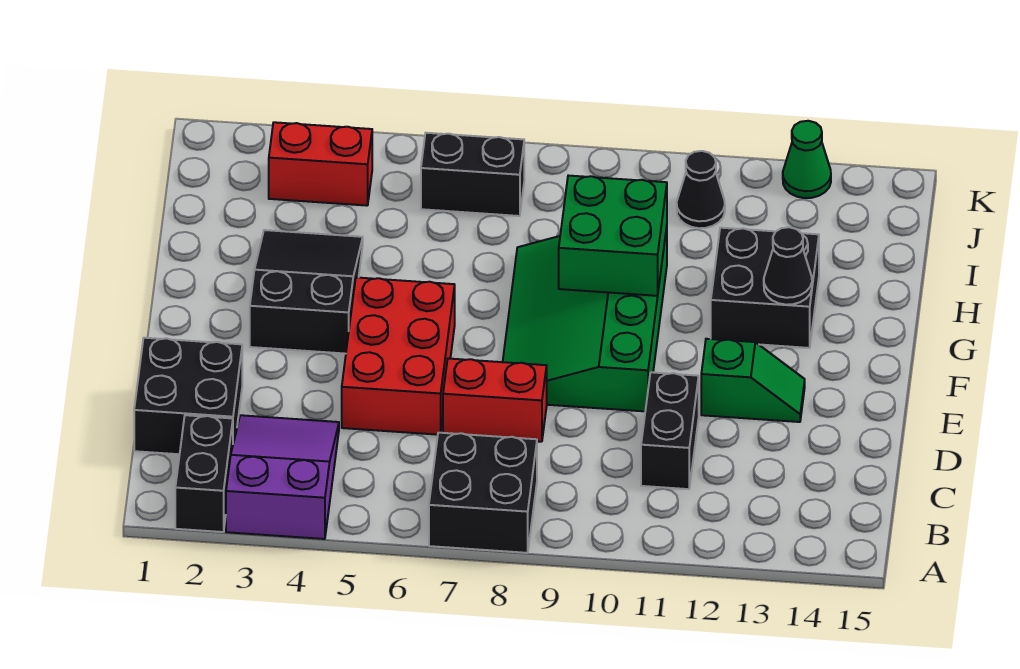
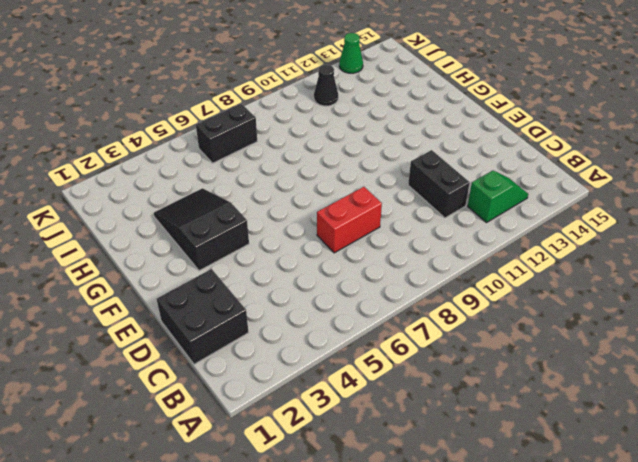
green 1x2 slope [468,171,528,223] -> green 1x2 slope moved to [701,339,805,422]
none -> black 1x2 brick [175,415,233,532]
none -> purple 2x3 slope [226,415,339,539]
none -> black 2x2 brick [429,433,537,553]

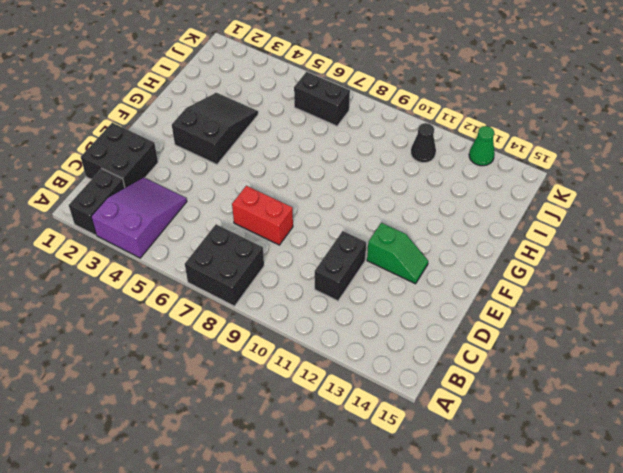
none -> red 2x3 brick [342,277,455,435]
none -> green 3x4 slope [503,227,667,411]
none -> black 2x2 brick [711,228,819,348]

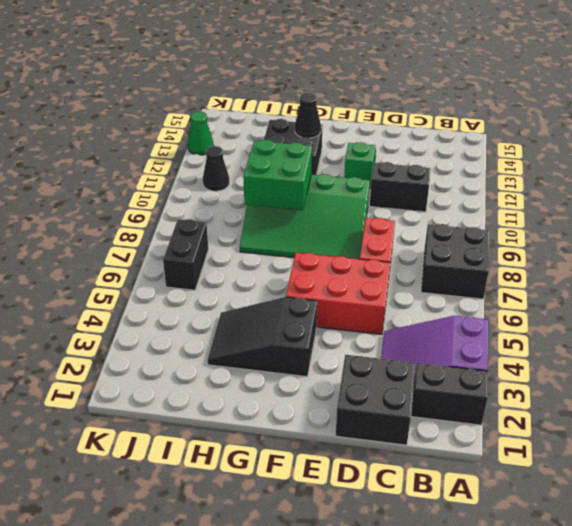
none -> red 1x2 brick [269,122,372,206]

